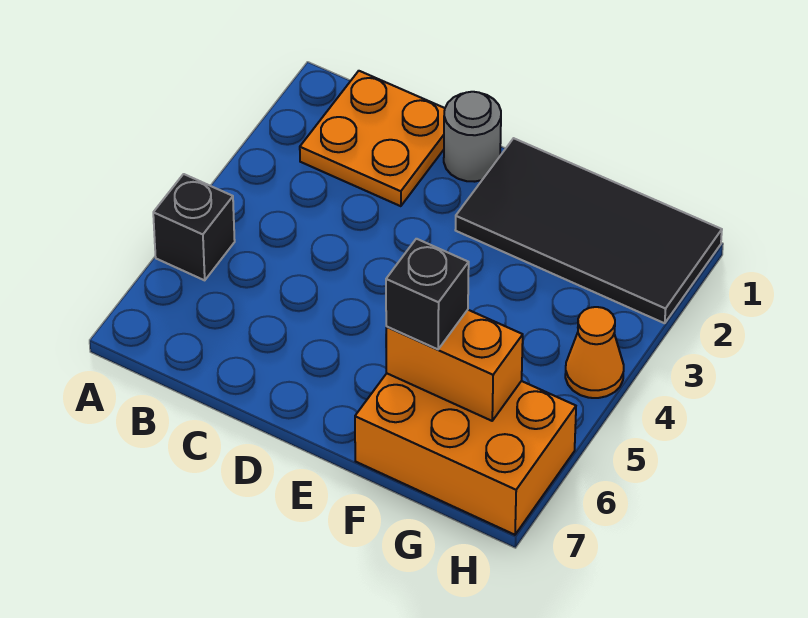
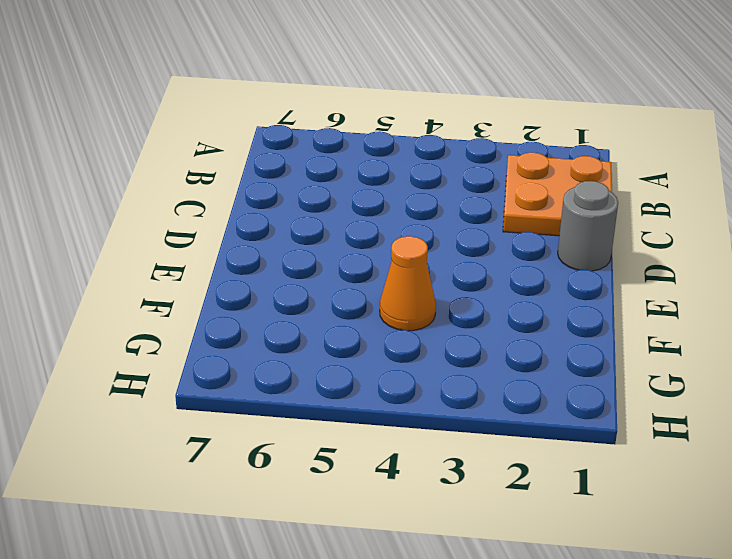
orange 1x1 cone [380,236,436,331] -> orange 1x1 cone moved to [565,307,624,398]
none -> black 1x1 brick [153,174,235,280]
none -> black 2x4 tile [456,138,722,323]

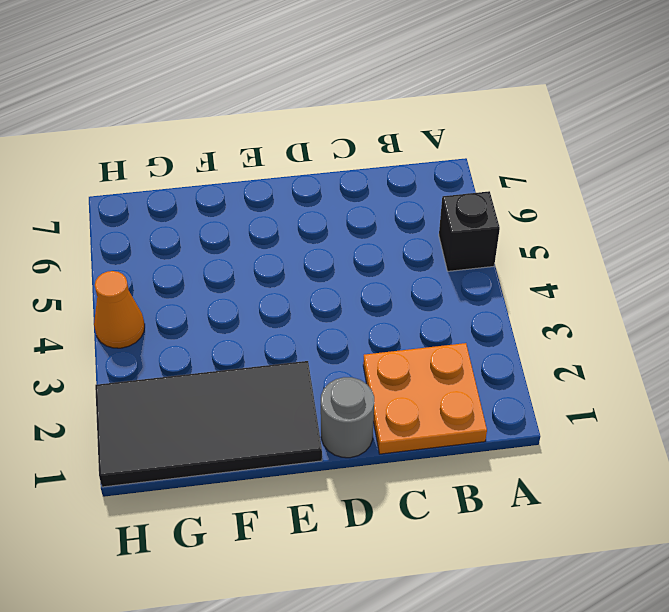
none -> orange 2x3 brick [355,373,576,535]
none -> orange 1x2 brick [386,310,523,421]

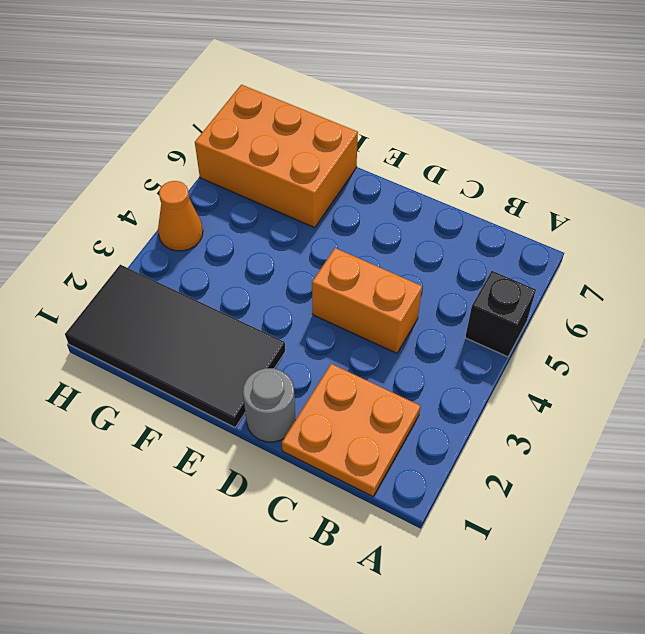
orange 1x2 brick [312,248,422,353] -> orange 1x2 brick moved to [386,310,523,421]
none -> black 1x1 brick [386,239,469,349]

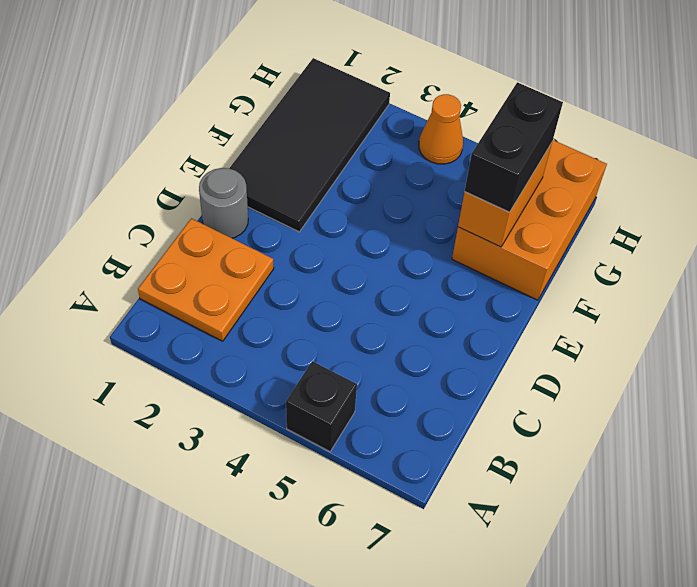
black 1x2 brick [465,82,563,212] -> black 1x1 brick [386,239,469,349]

